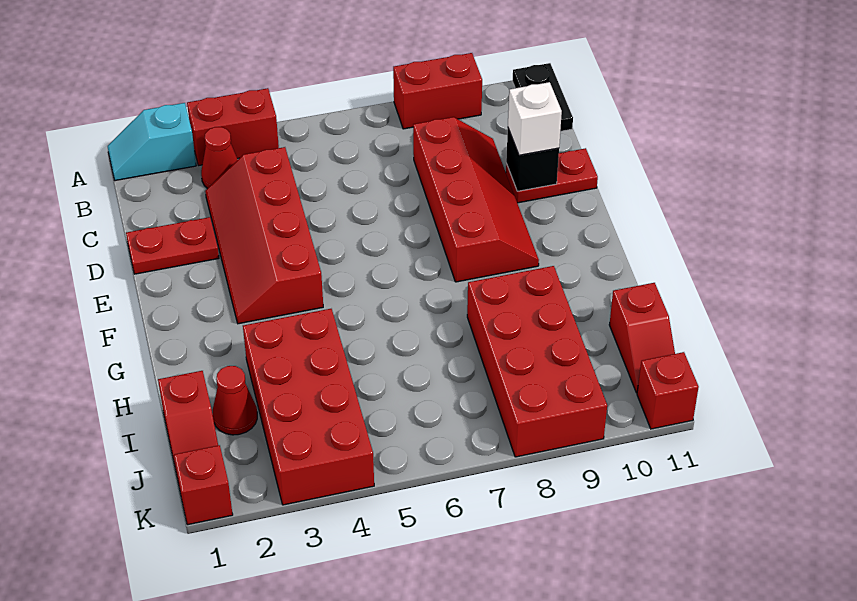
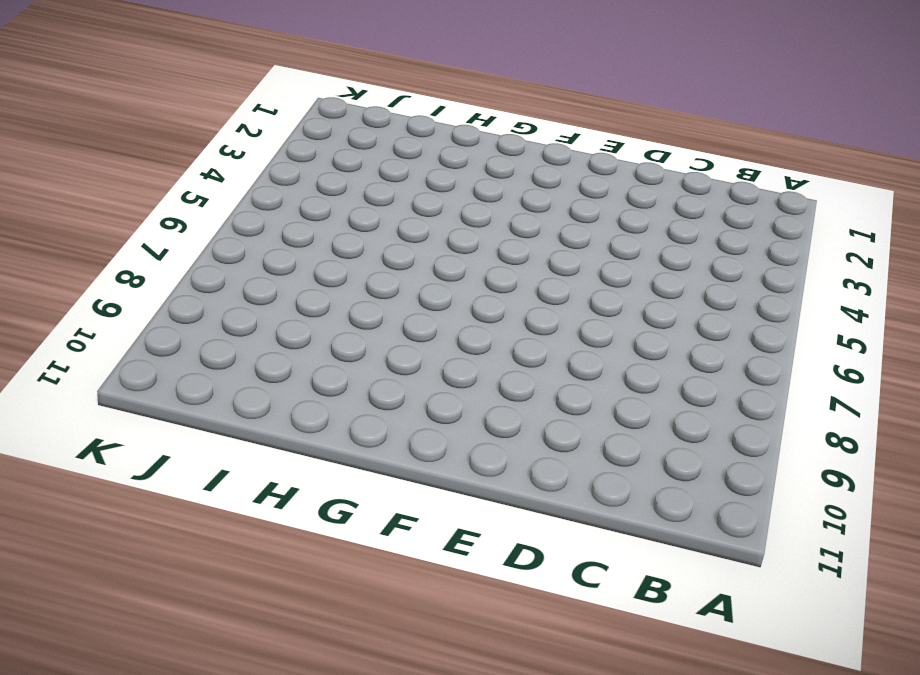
none -> cyan 1x2 slope [108,103,196,181]
none -> red 1x2 brick [187,88,279,166]
none -> red 1x2 brick [393,53,482,129]

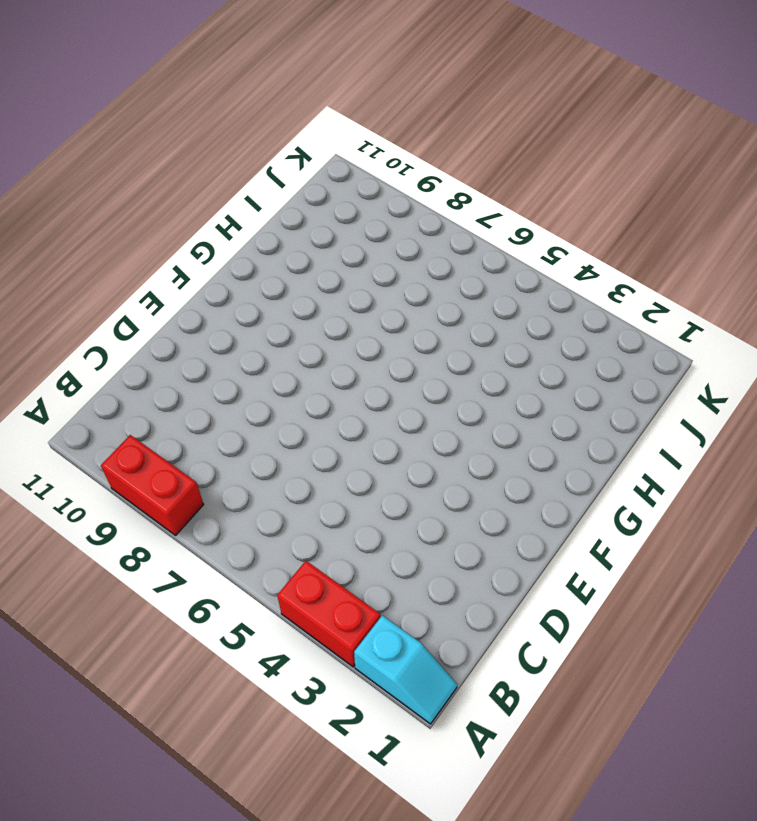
none -> black 1x2 plate [512,63,573,131]
none -> red 1x1 cone [201,127,238,189]
none -> red 2x4 slope [205,147,323,324]

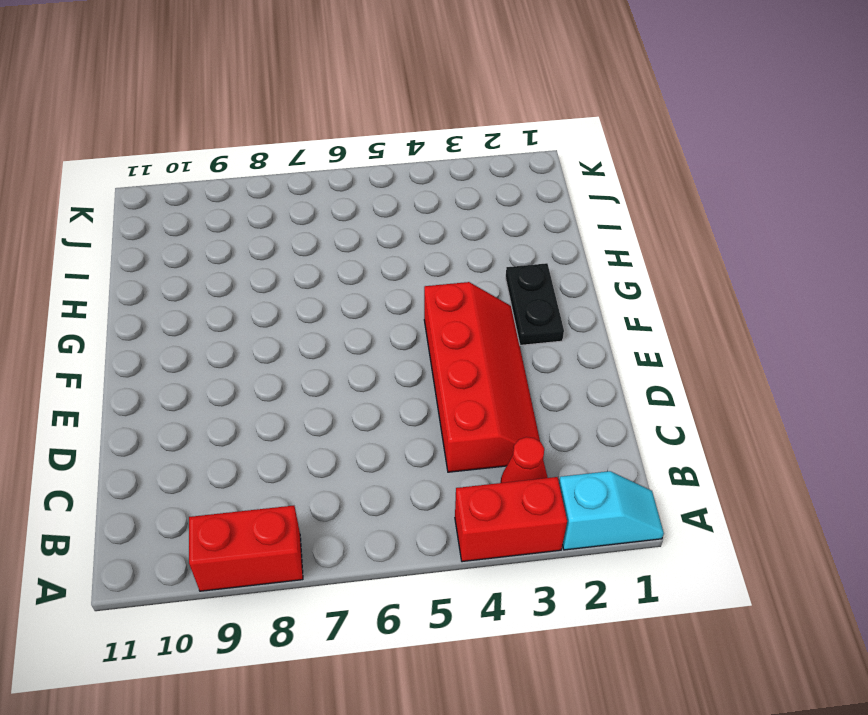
black 1x2 plate [506,263,564,345] -> black 1x2 plate moved to [512,63,573,131]
none -> red 2x4 slope [413,117,539,282]
none -> red 1x2 plate [126,217,219,274]
none -> red 1x2 plate [506,148,598,203]

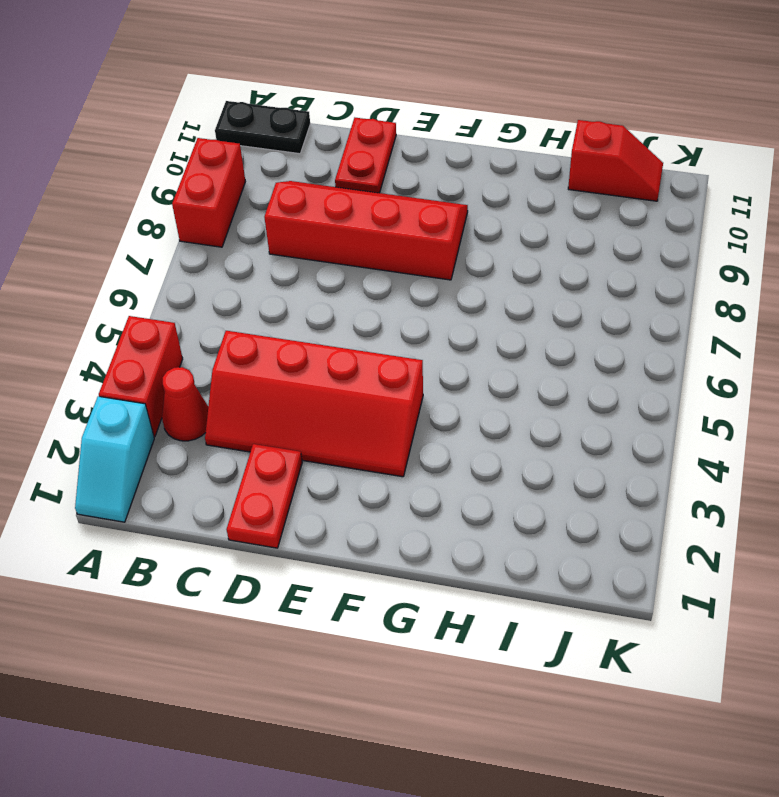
none -> red 2x4 brick [243,309,374,505]
none -> red 2x4 brick [467,266,607,457]
none -> red 1x2 slope [158,371,218,479]

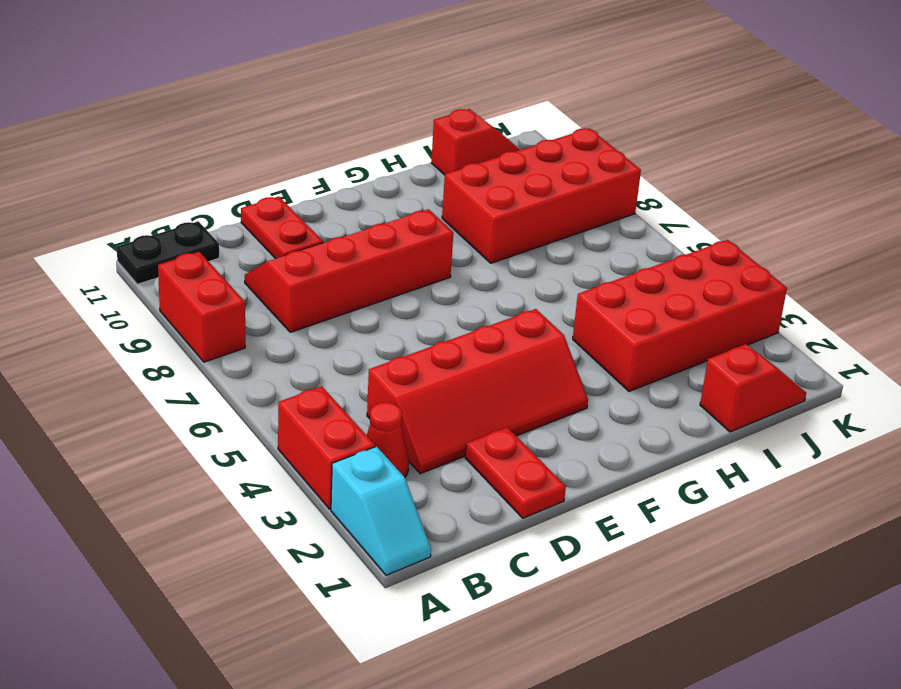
none -> red 1x1 cone [213,366,257,435]
none -> red 1x1 brick [174,445,233,525]
none -> red 1x1 brick [637,352,699,429]

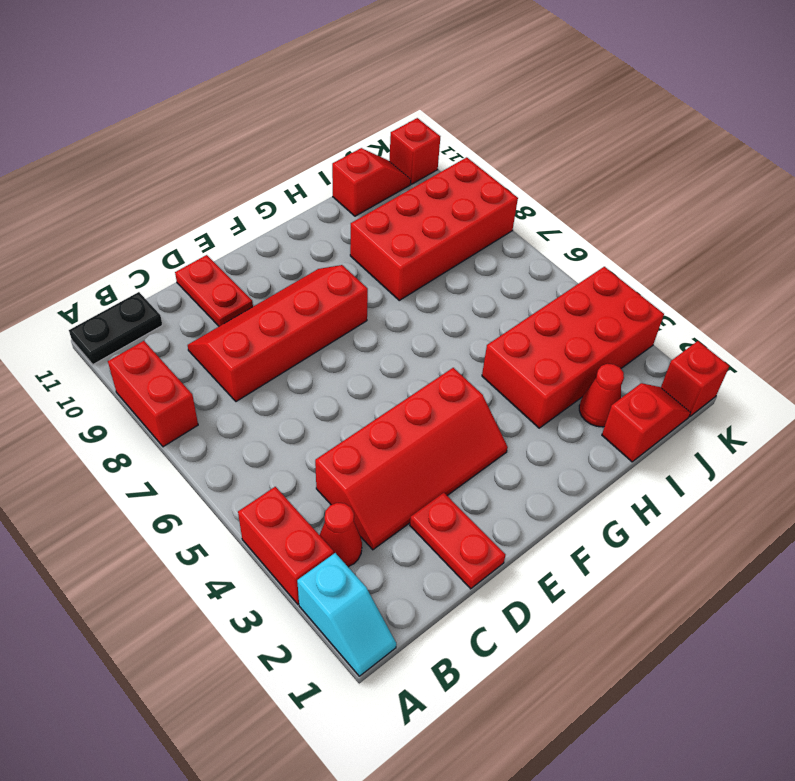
none -> black 1x1 brick [506,129,559,191]
none -> white 1x1 brick [508,82,562,155]

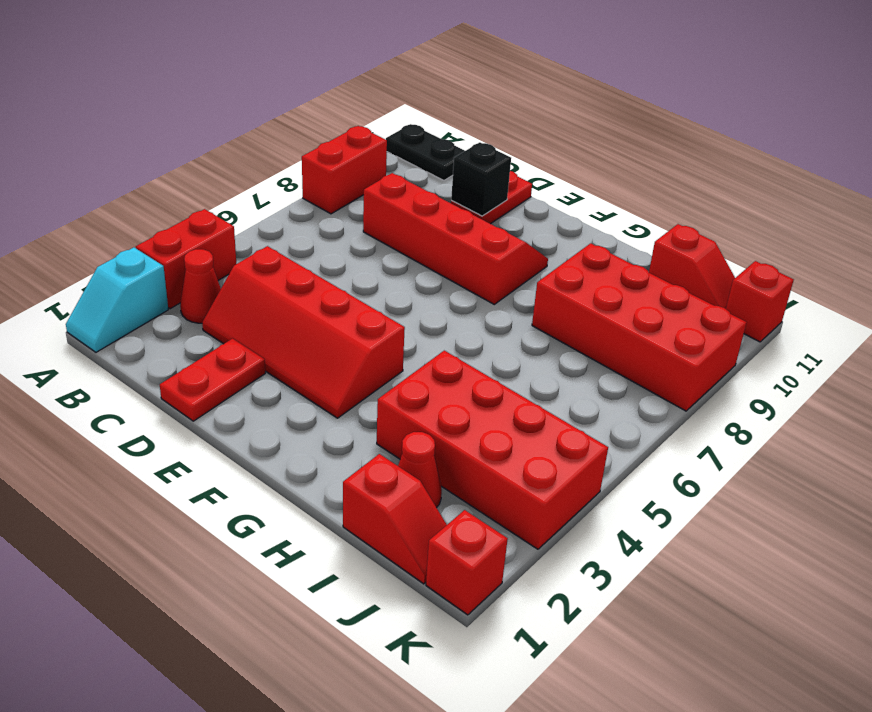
none -> white 1x1 brick [508,82,562,155]

